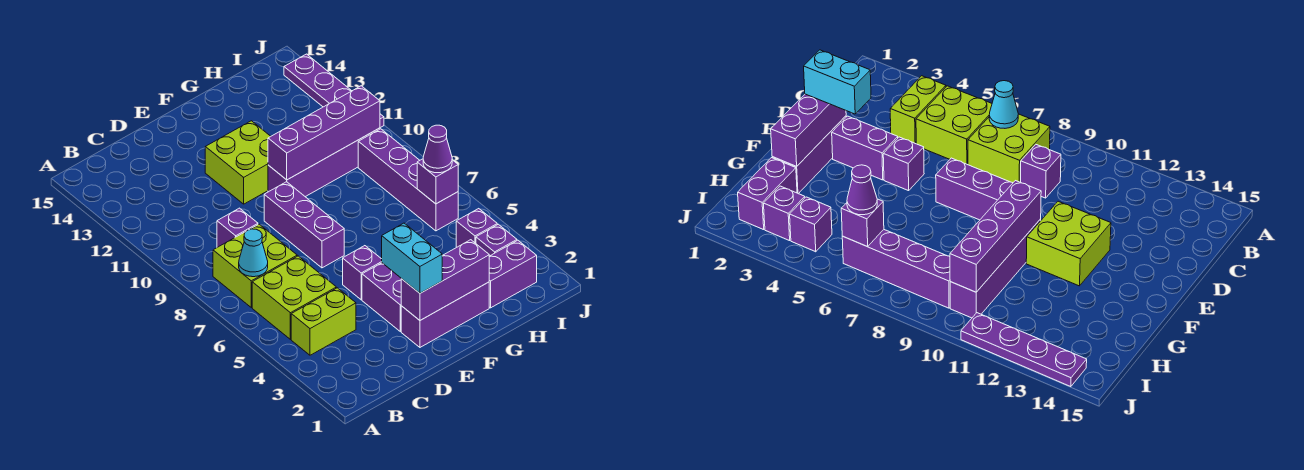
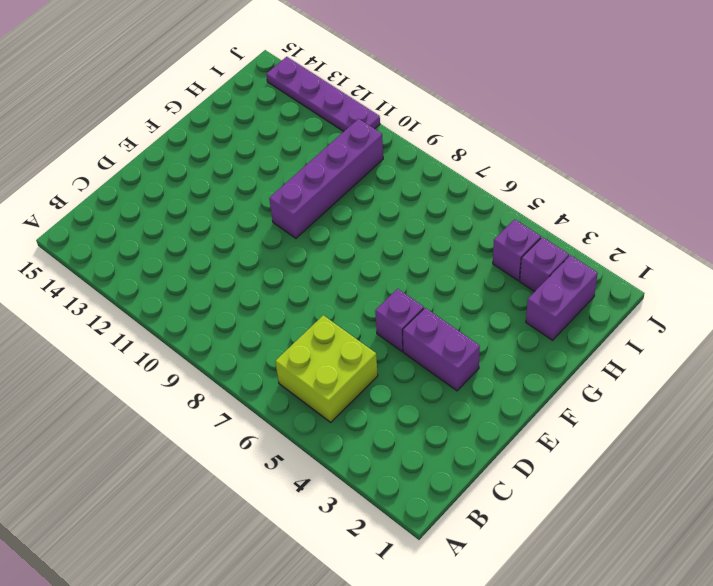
none -> lime 1x2 brick [291,288,356,355]
none -> lime 2x2 brick [213,224,297,308]
none -> purple 1x1 brick [217,208,258,247]

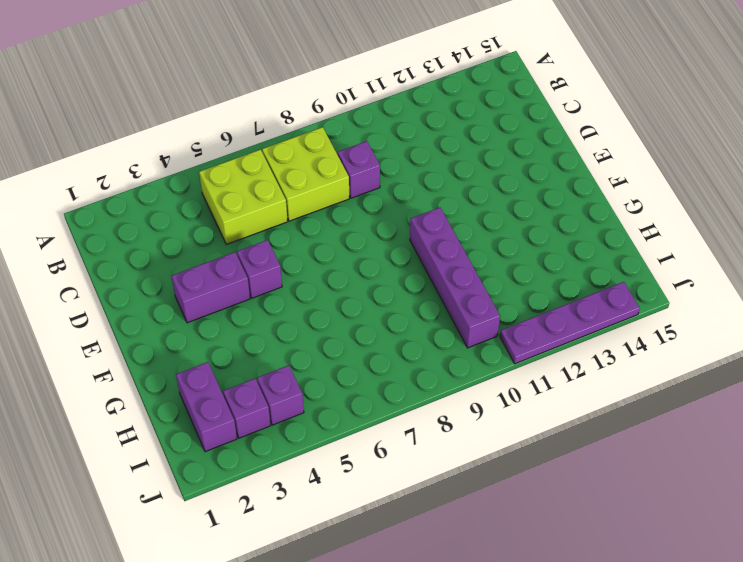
none -> lime 1x2 brick [291,288,356,355]
none -> purple 1x3 brick [401,282,489,347]
none -> purple 1x3 brick [264,182,344,268]

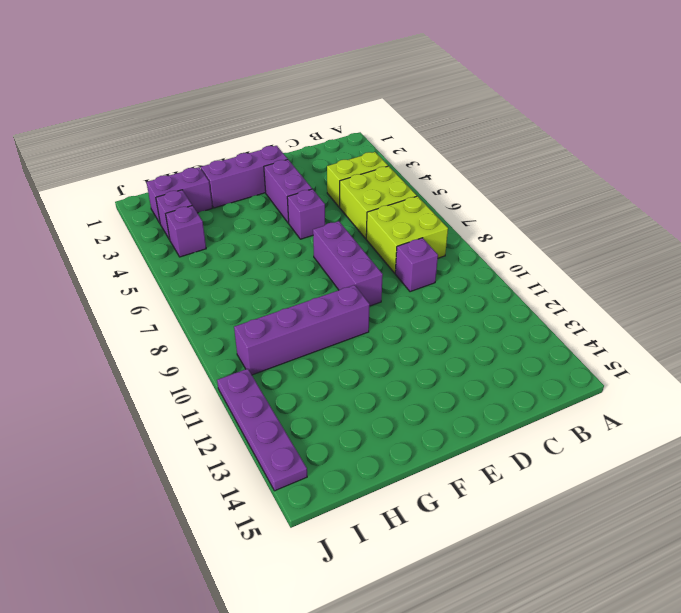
none -> lime 2x2 brick [205,121,271,204]
none -> purple 1x4 brick [358,129,458,231]
none -> cyan 1x1 cone [239,229,268,277]

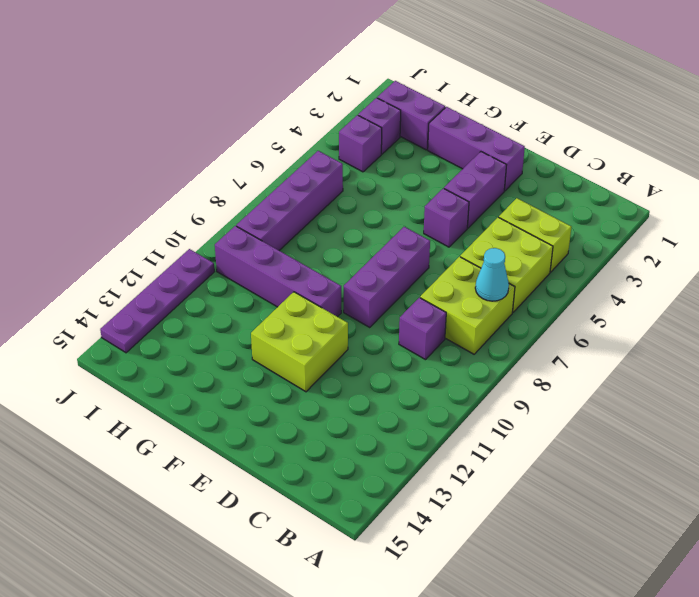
none -> purple 1x3 brick [401,240,489,320]
none -> purple 1x4 brick [268,86,380,180]
none -> purple 1x1 brick [417,159,458,204]

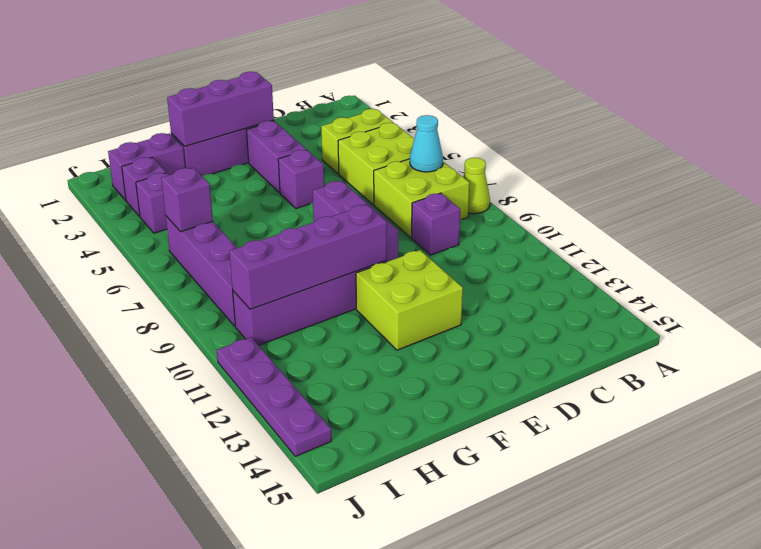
lime 1x1 cone [463,158,490,214] -> none
none -> cyan 1x2 brick [382,223,442,293]
none -> purple 1x1 cone [423,125,452,173]

